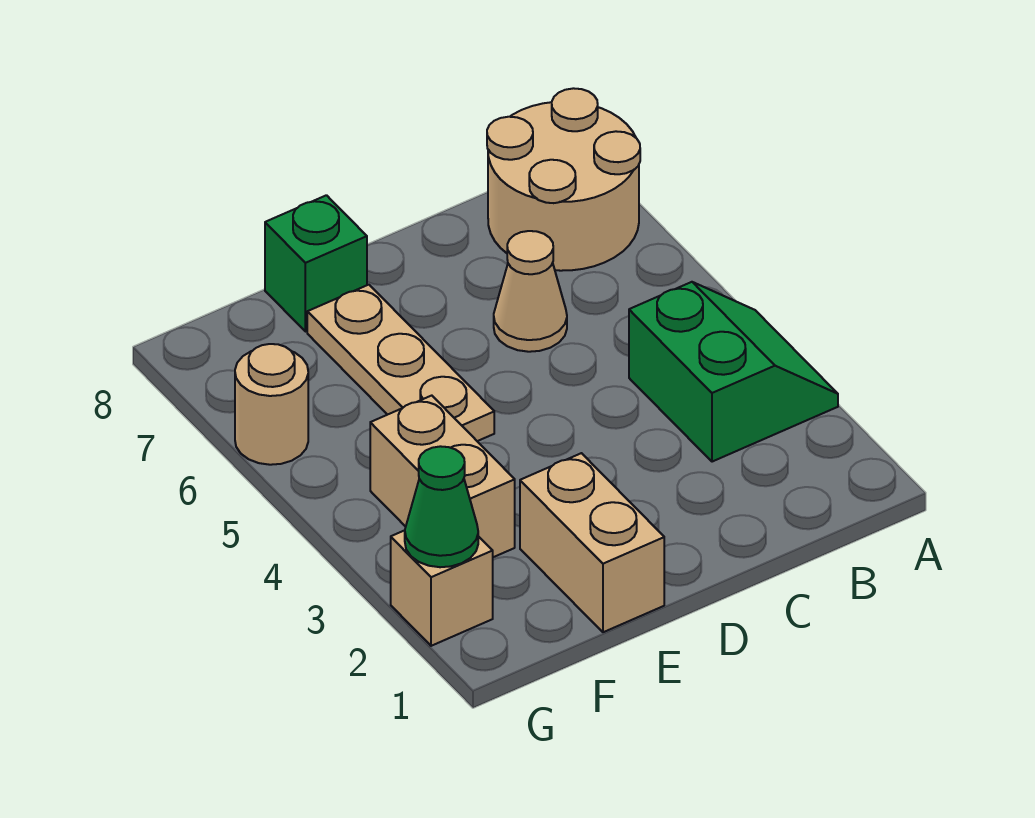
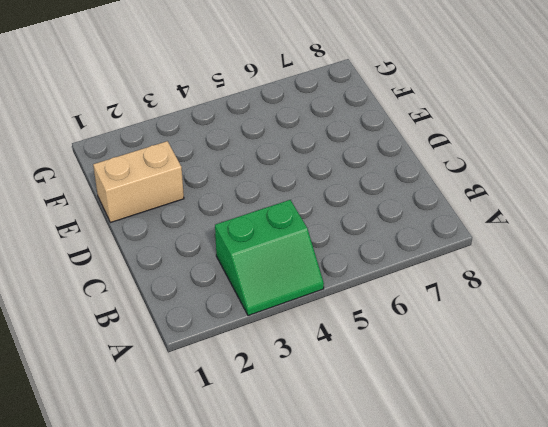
none -> tan 2x2 round brick [487,88,640,271]
none -> tan 1x1 cone [494,231,567,352]

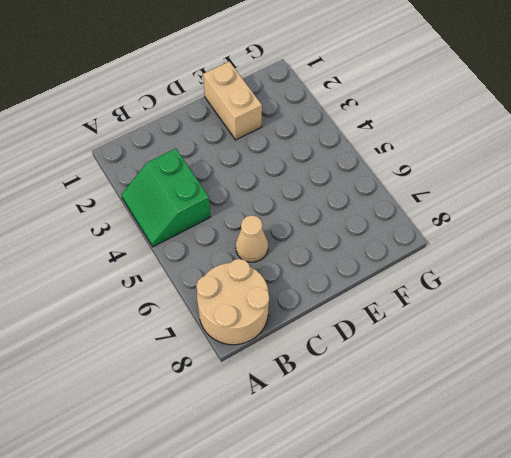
none -> tan 1x3 plate [307,285,494,441]
none -> green 1x1 brick [265,195,367,332]

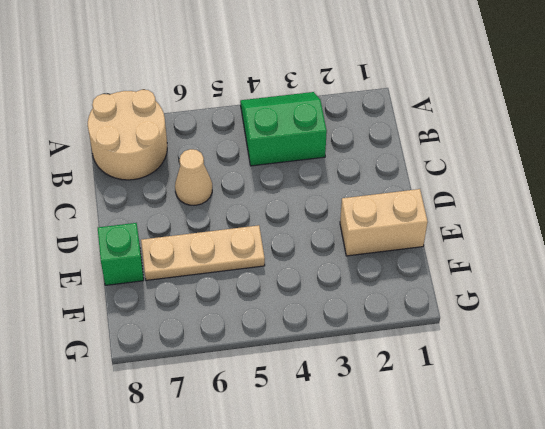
none -> tan 1x2 brick [370,396,515,557]
none -> tan 1x1 brick [391,530,493,646]

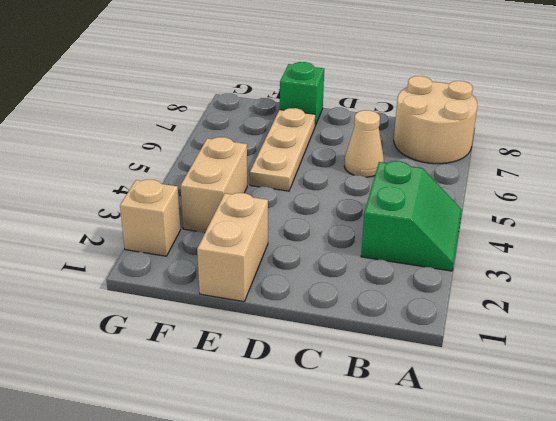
none -> tan 1x1 round brick [235,344,308,465]
none -> green 1x1 cone [405,446,478,567]

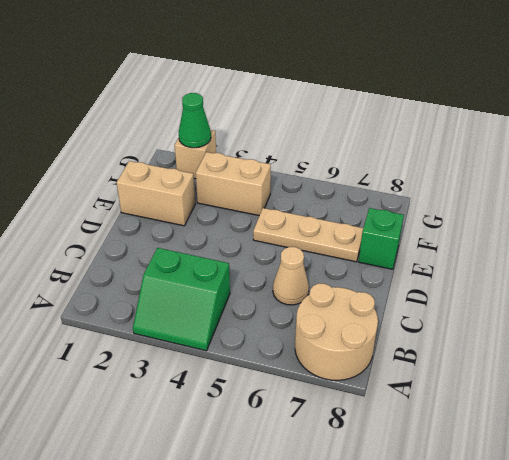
none -> tan 1x1 round brick [235,344,308,465]

